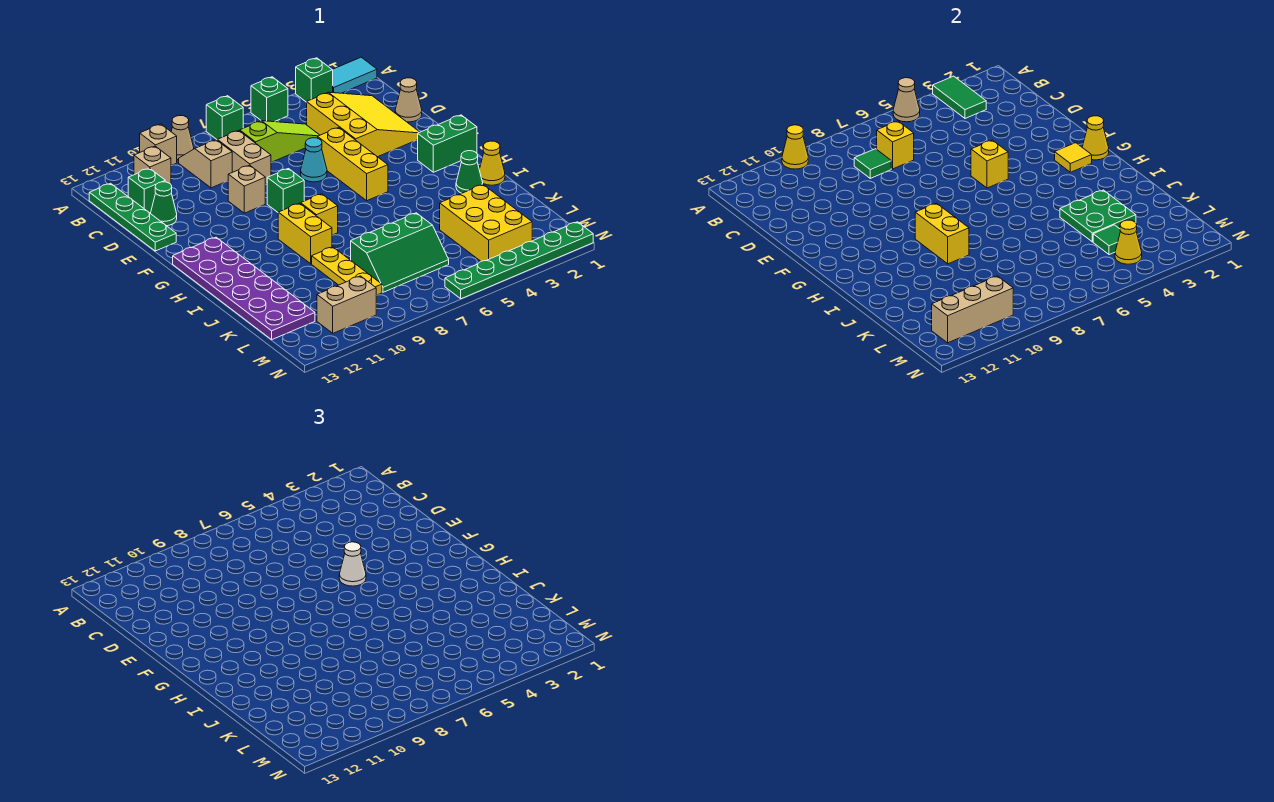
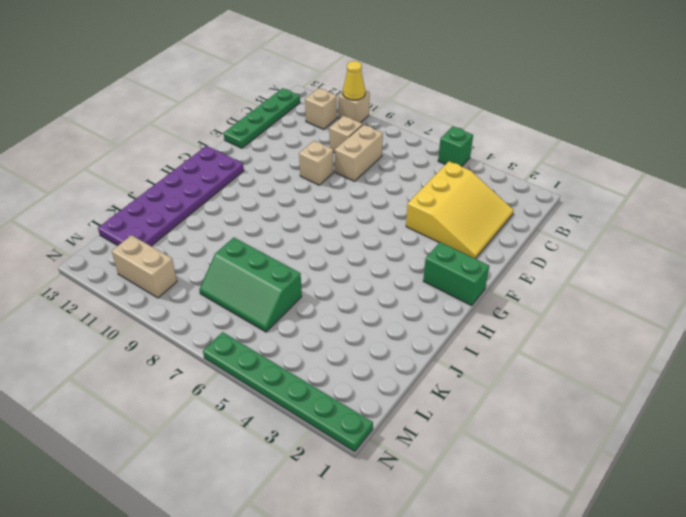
none -> cyan 1x2 tile [333,57,377,93]
none -> green 1x1 brick [296,58,333,102]
none -> green 1x1 brick [206,96,243,140]
none -> tan 1x1 cone [171,116,194,160]

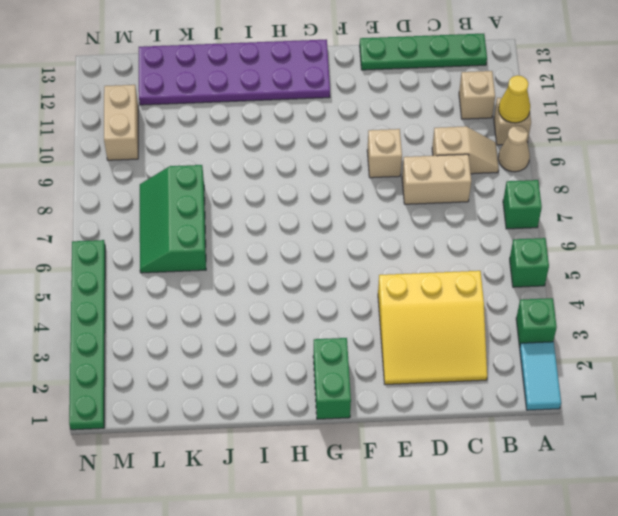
none -> lime 1x3 slope [240,121,320,162]
none -> green 1x1 brick [128,168,165,213]
none -> tan 1x1 cone [395,78,422,122]
none -> green 1x1 cone [150,182,177,226]

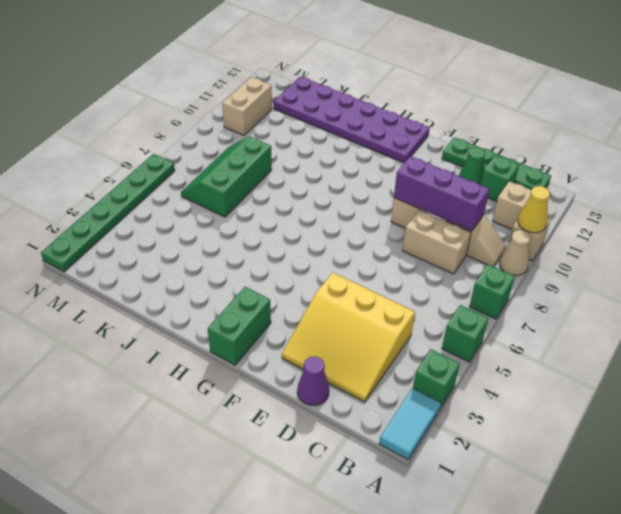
purple 1x3 brick [394,156,489,231] -> none
purple 1x1 cone [297,356,329,405] -> tan 1x1 cone [395,78,422,122]
none -> lime 1x3 slope [240,121,320,162]
none -> yellow 1x3 brick [318,127,388,201]
none -> cyan 1x1 cone [301,138,327,182]
none -> green 1x1 brick [267,169,304,212]

